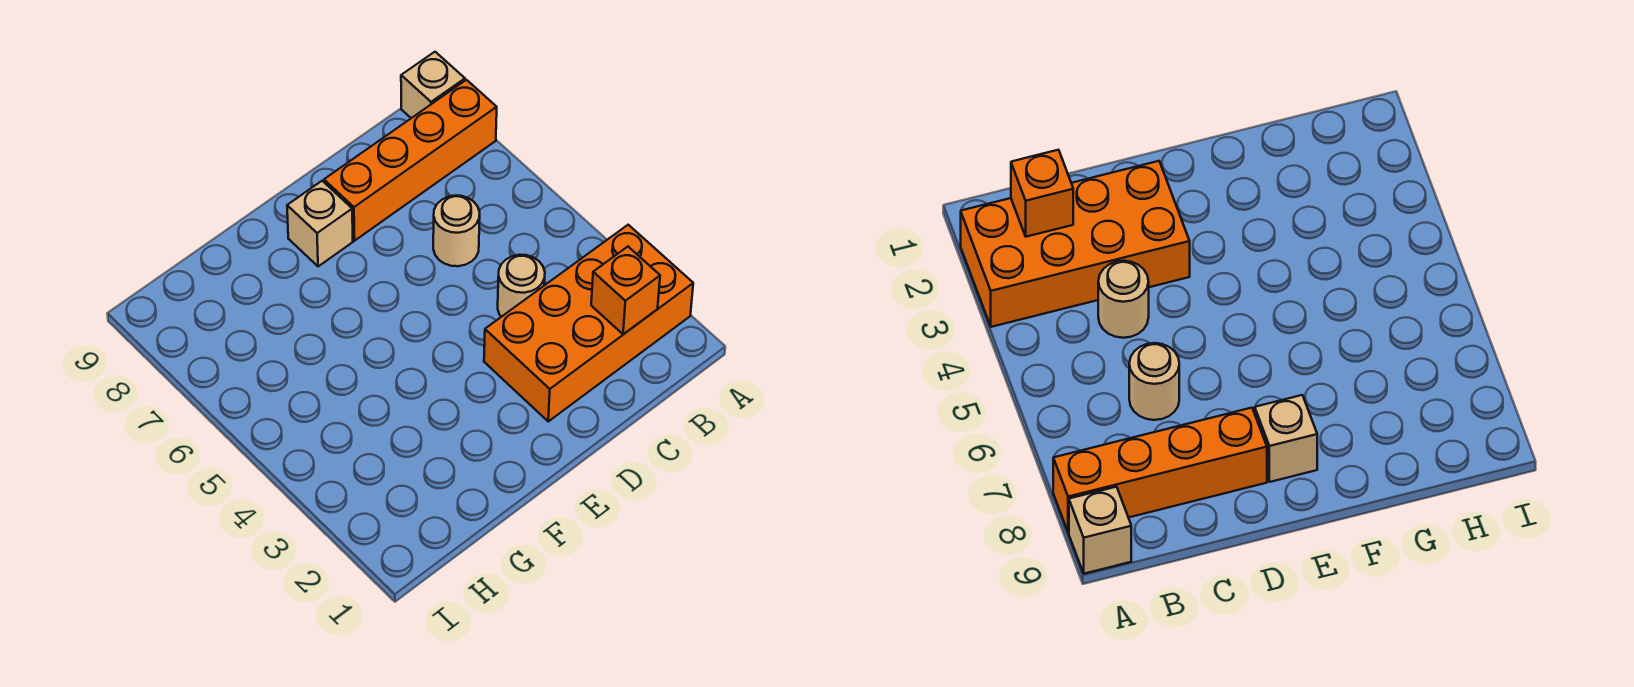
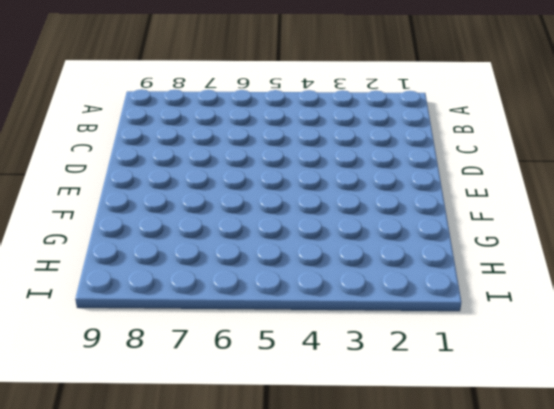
none -> orange 2x4 brick [484,225,693,421]
none -> orange 1x4 brick [324,80,497,241]

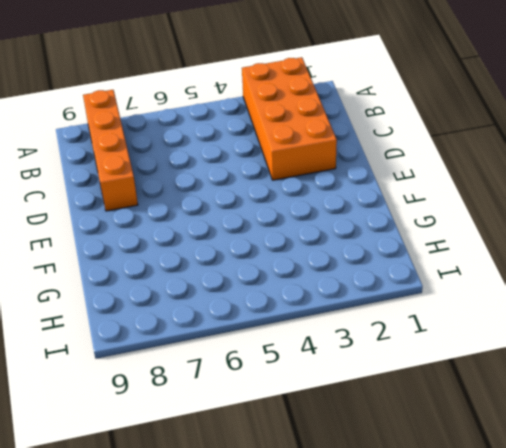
none -> tan 1x1 brick [401,52,465,118]
none -> tan 1x1 round brick [498,255,545,317]

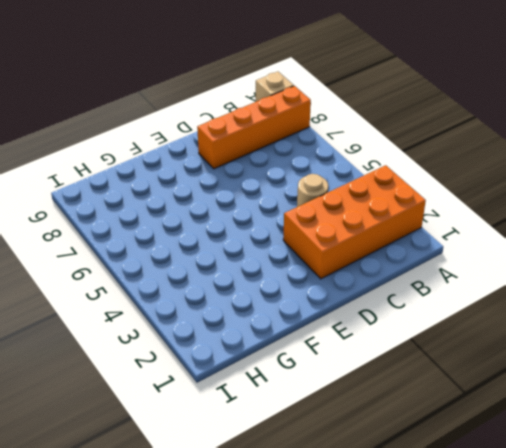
none -> tan 1x1 round brick [433,196,480,266]
none -> tan 1x1 brick [287,181,353,266]

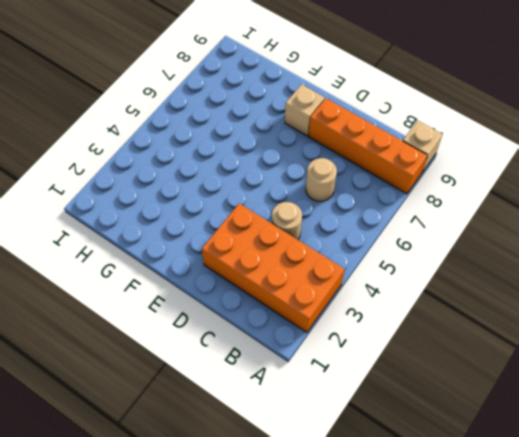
none -> orange 1x1 brick [591,247,660,334]

